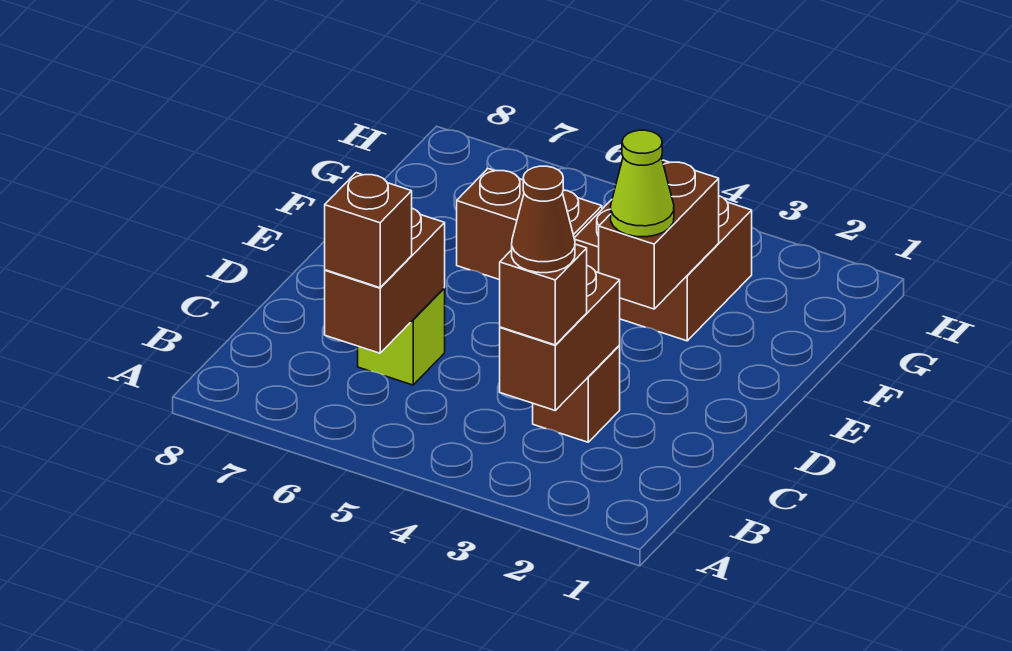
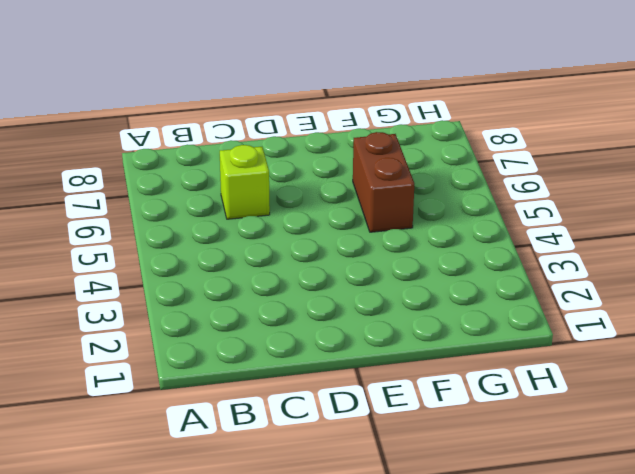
none -> brown 1x1 brick [533,346,620,442]
none -> brown 2x2 brick [574,196,752,341]

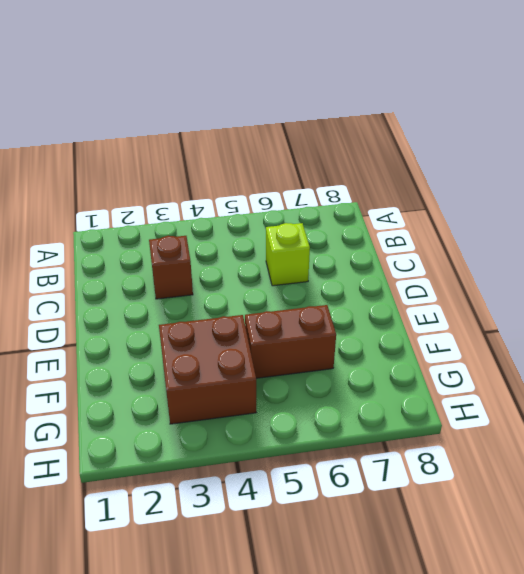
none -> brown 1x2 brick [500,266,620,410]
none -> brown 1x2 brick [325,208,445,353]

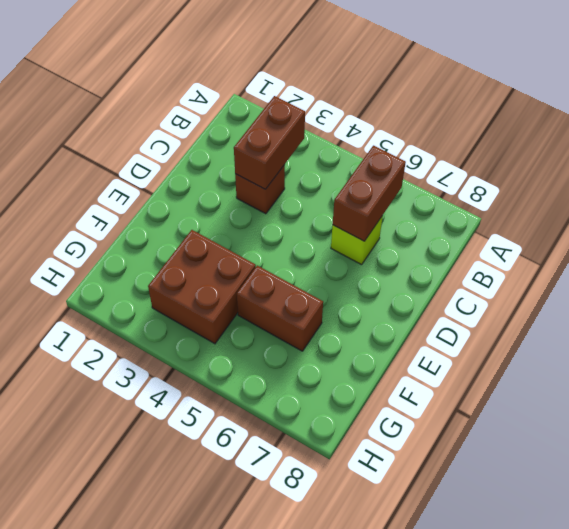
none -> brown 1x2 brick [599,160,719,309]
none -> brown 1x1 brick [500,244,587,345]

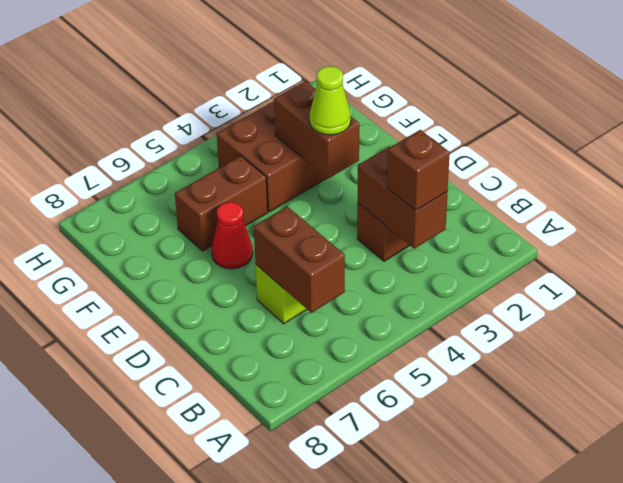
red 1x1 cone [212,202,253,269] -> none
none -> brown 1x1 brick [325,173,412,288]
none -> brown 1x1 cone [512,166,575,273]

